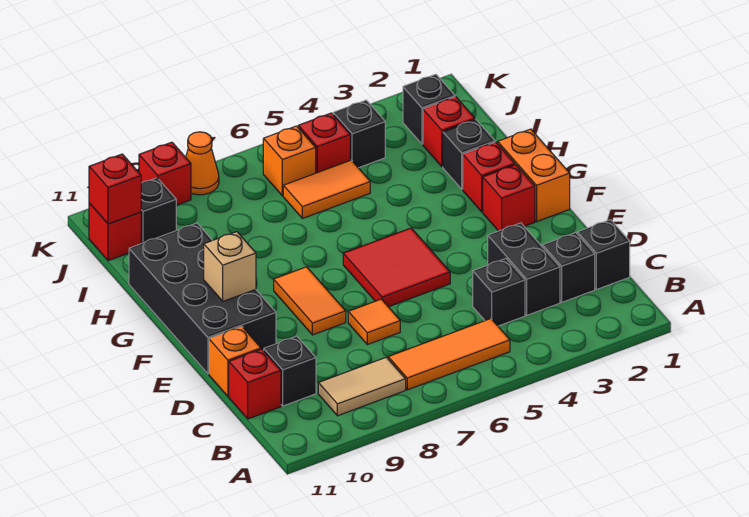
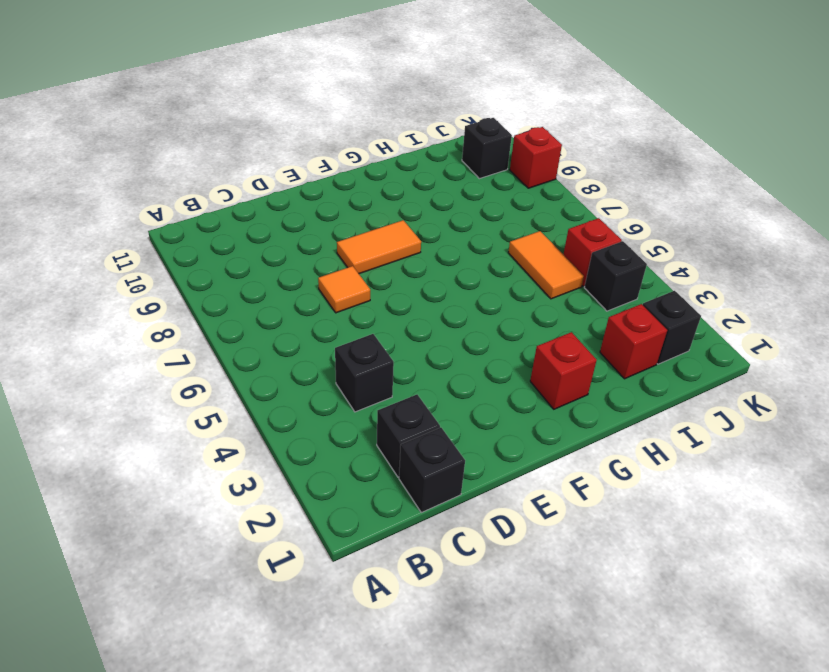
none -> orange 1x3 tile [388,319,510,390]
none -> tan 1x2 tile [318,357,406,416]
none -> black 1x2 brick [488,223,560,315]

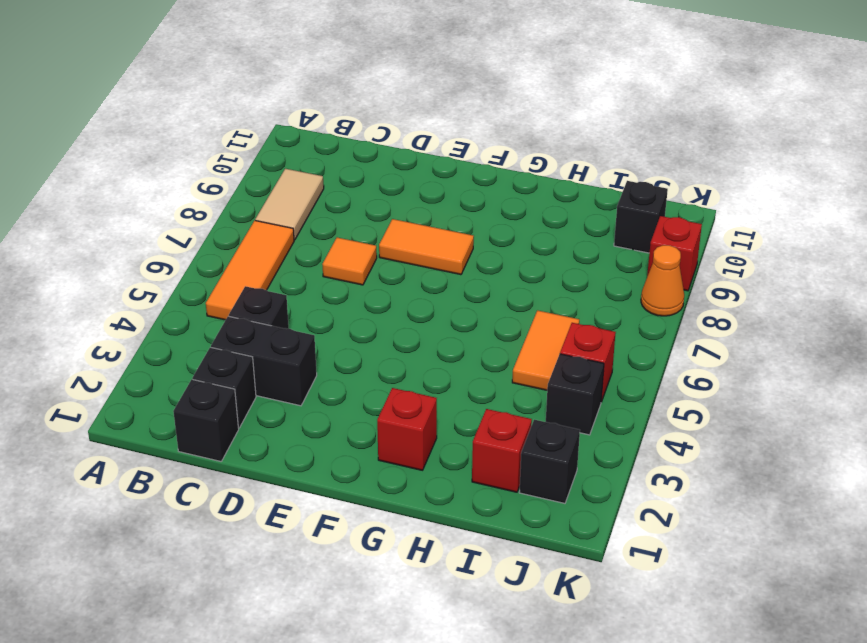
none -> black 1x1 brick [264,336,316,406]
none -> red 1x1 brick [229,349,281,419]
none -> orange 1x1 brick [209,327,261,396]

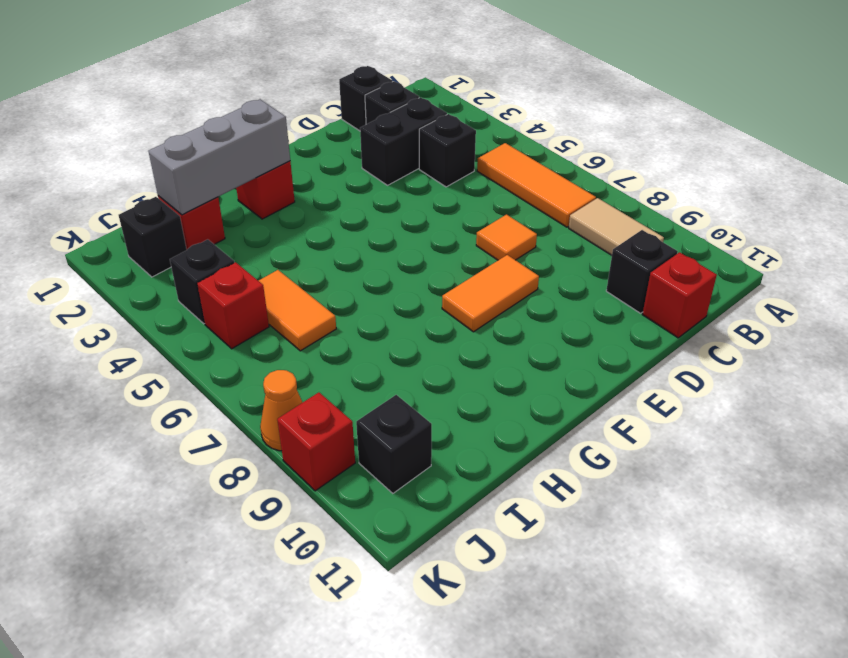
grey 1x3 brick [148,99,290,215] -> none
none -> orange 1x1 brick [209,327,261,396]
none -> red 2x2 tile [343,228,450,307]
none -> black 2x4 brick [129,223,276,374]

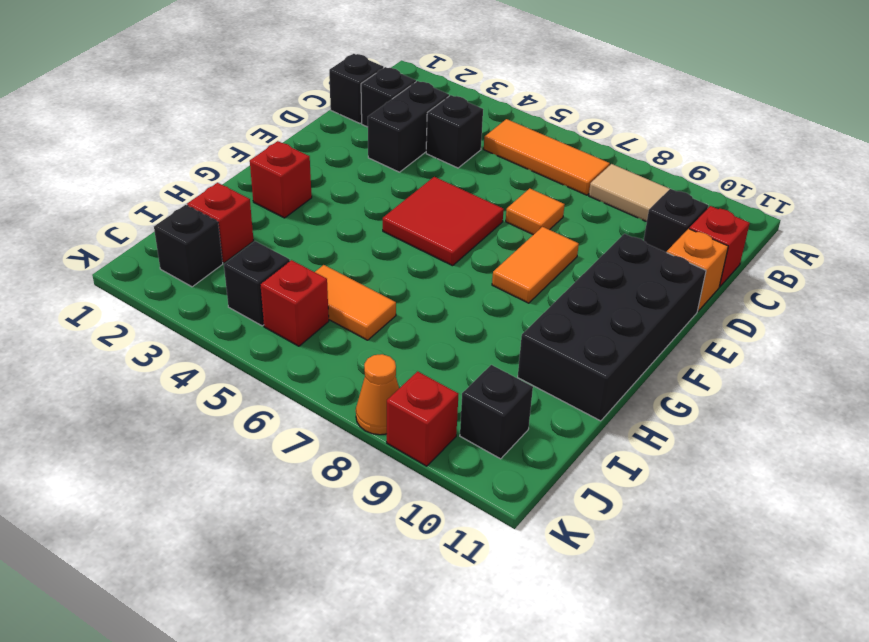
none -> orange 1x2 brick [498,129,570,221]
none -> red 1x1 brick [483,165,535,231]
none -> black 1x1 brick [443,120,495,189]

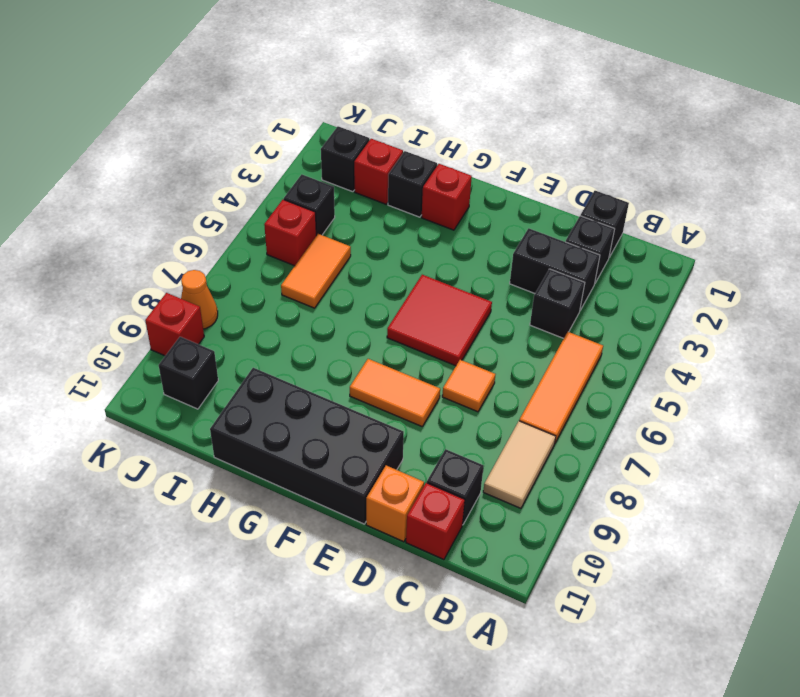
none -> orange 1x2 brick [498,129,570,221]
none -> red 1x1 brick [483,165,535,231]
none -> orange 1x1 brick [263,126,316,196]

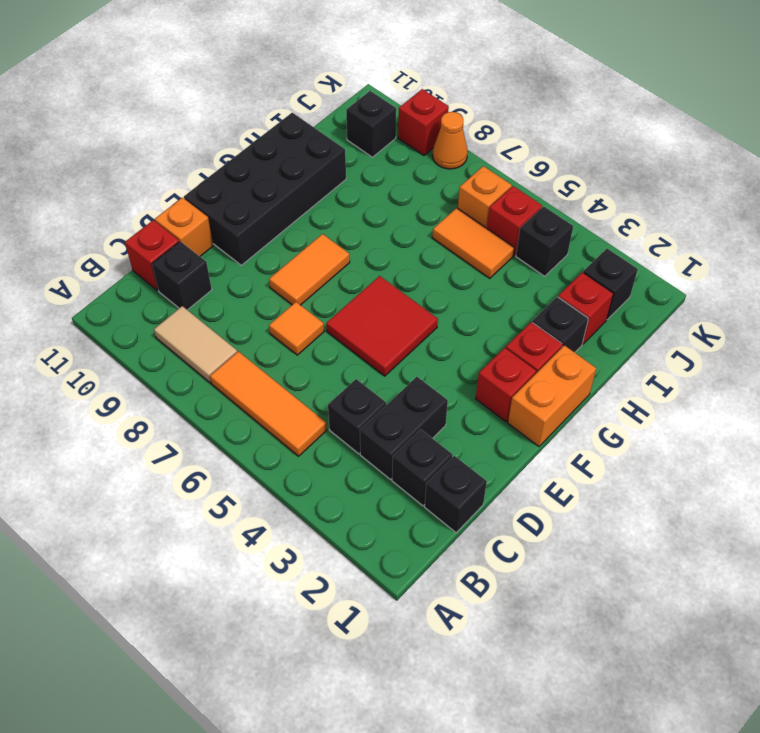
none -> red 1x1 brick [89,203,141,261]
none -> tan 1x1 brick [204,232,256,301]
none -> red 1x1 brick [89,154,141,224]

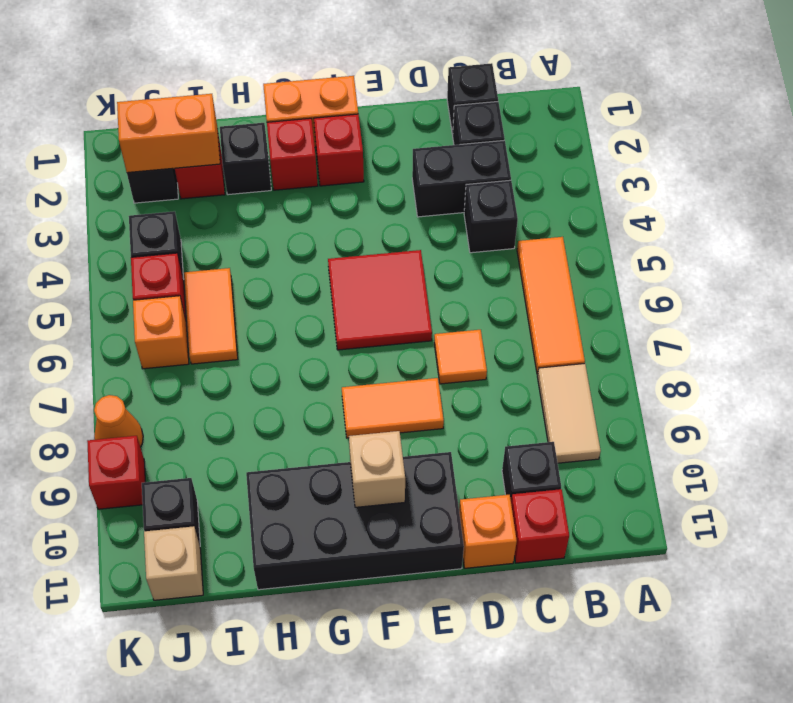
orange 1x2 brick [117,94,220,173] -> none
tan 1x1 brick [144,526,203,600] -> red 1x1 brick [89,203,141,261]
none -> red 1x1 brick [89,154,141,224]

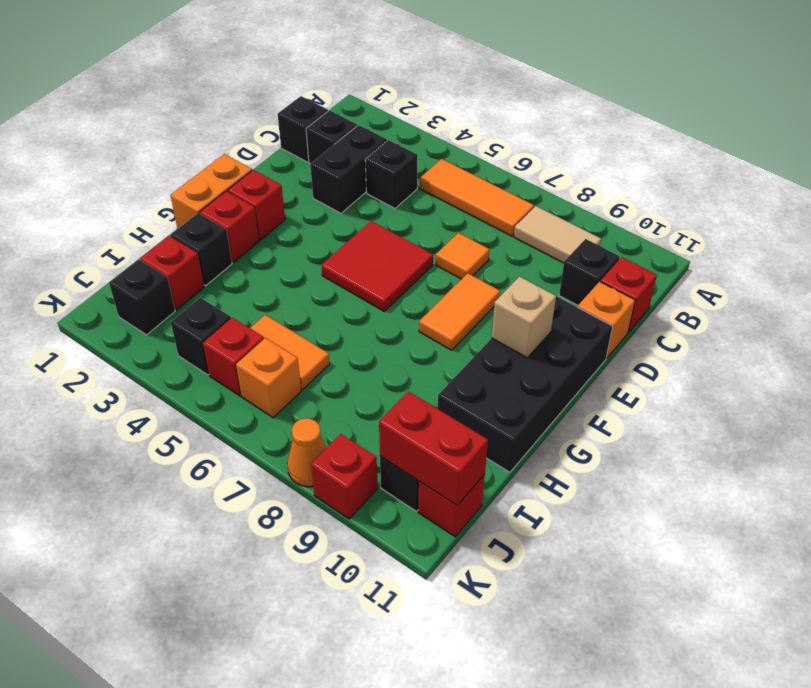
red 1x2 brick [379,391,488,505] -> red 1x1 brick [89,154,141,224]

